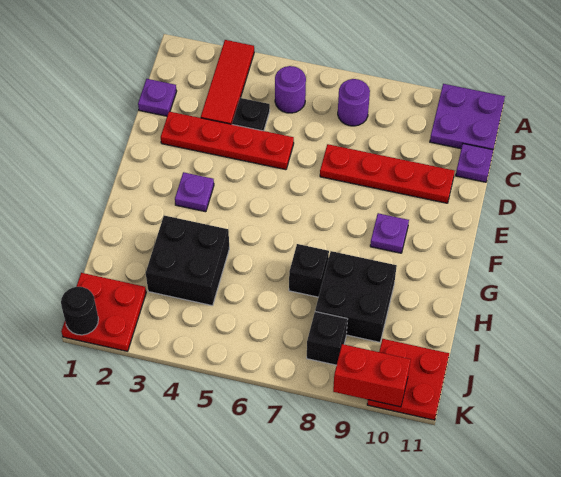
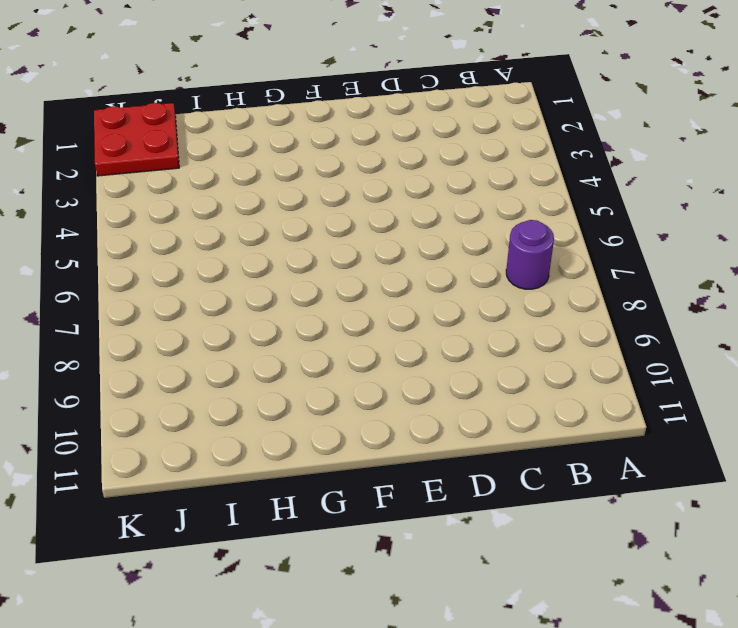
none -> red 1x3 tile [201,40,254,124]
none -> purple 2x2 plate [430,84,505,150]
none -> purple 1x1 round brick [275,66,306,113]

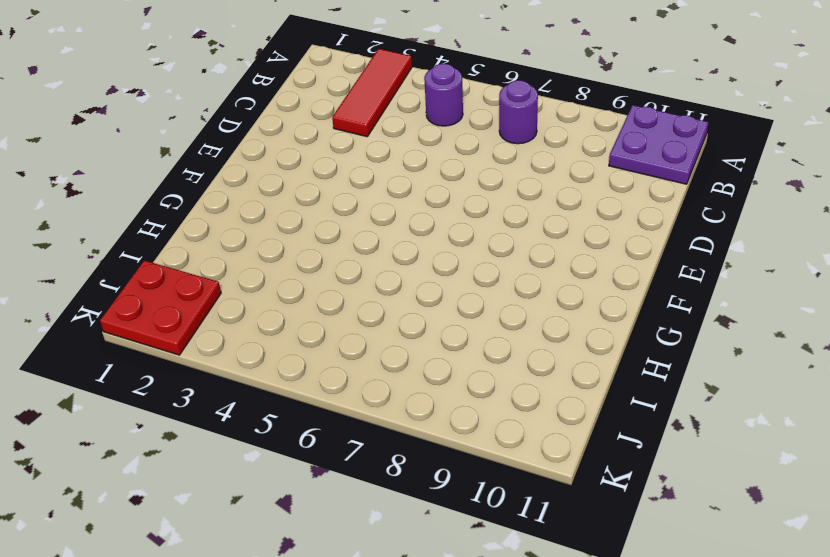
none -> purple 1x1 plate [138,79,177,116]
none -> black 1x1 plate [232,98,270,131]
none -> purple 1x1 plate [456,144,493,182]

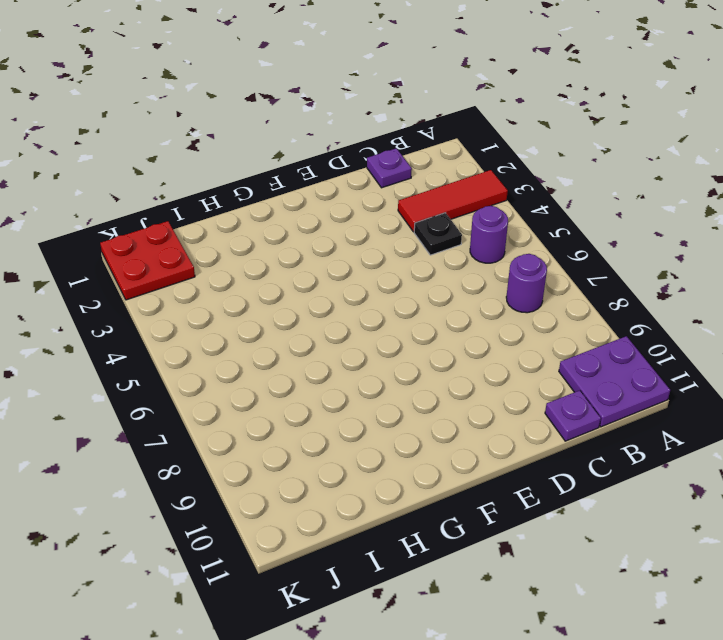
none -> red 1x4 plate [161,111,294,170]
none -> red 1x4 plate [320,144,455,203]
none -> purple 1x1 plate [175,172,214,212]

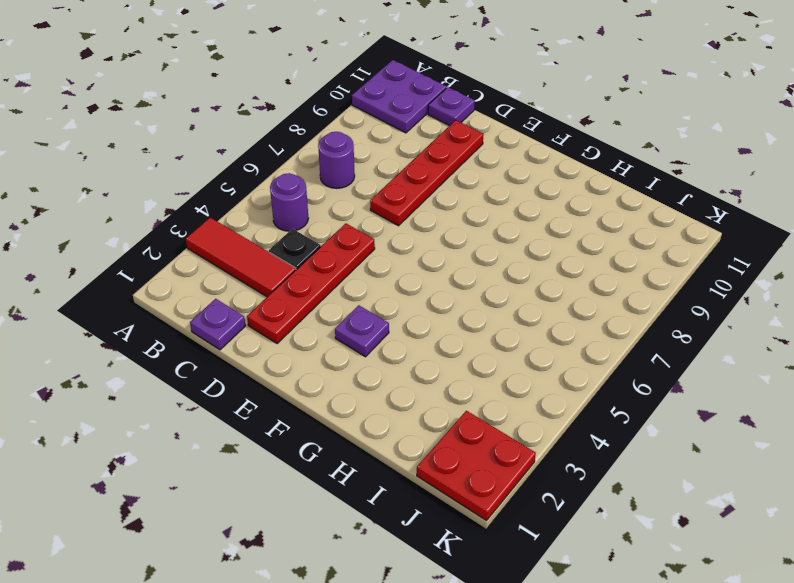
none -> purple 1x1 plate [370,213,409,253]
none -> black 2x2 brick [146,216,229,306]
none -> black 1x1 brick [289,244,329,297]

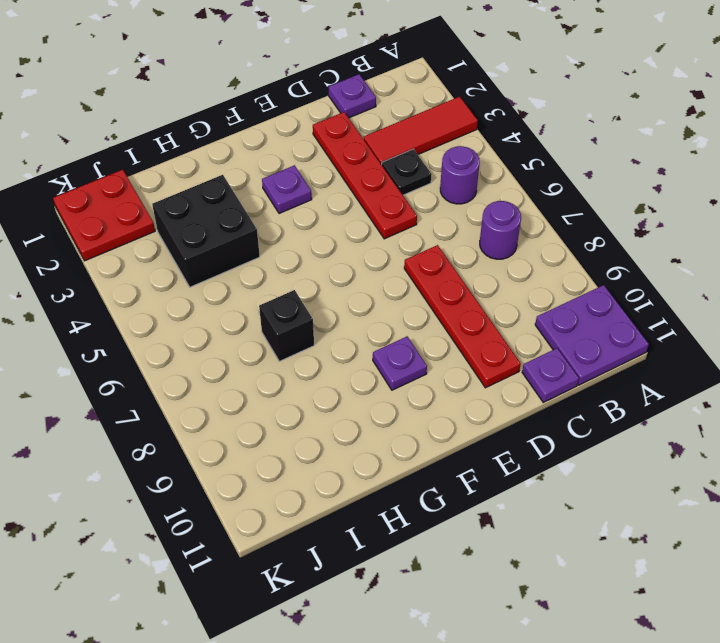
none -> black 2x2 brick [315,251,397,342]
none -> black 1x1 brick [307,312,347,365]
none -> red 2x2 plate [367,339,449,420]

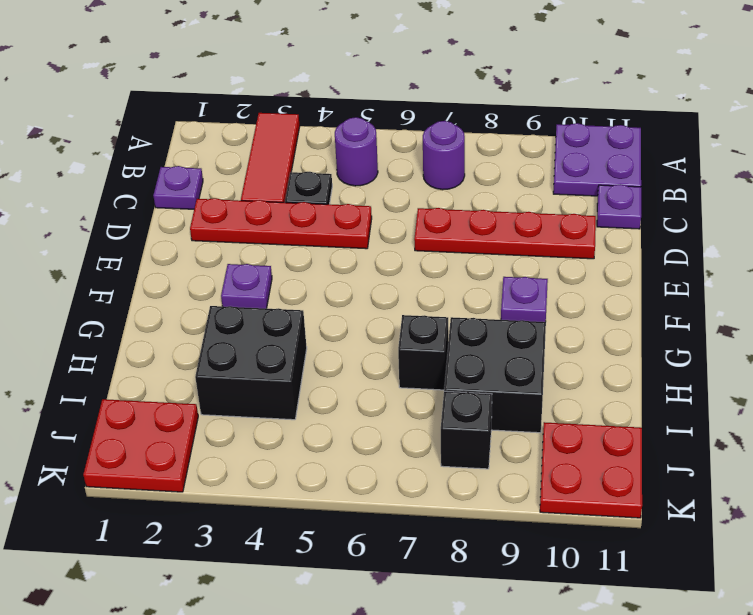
none -> black 1x1 round brick [61,287,98,335]
none -> red 1x2 brick [333,344,411,407]

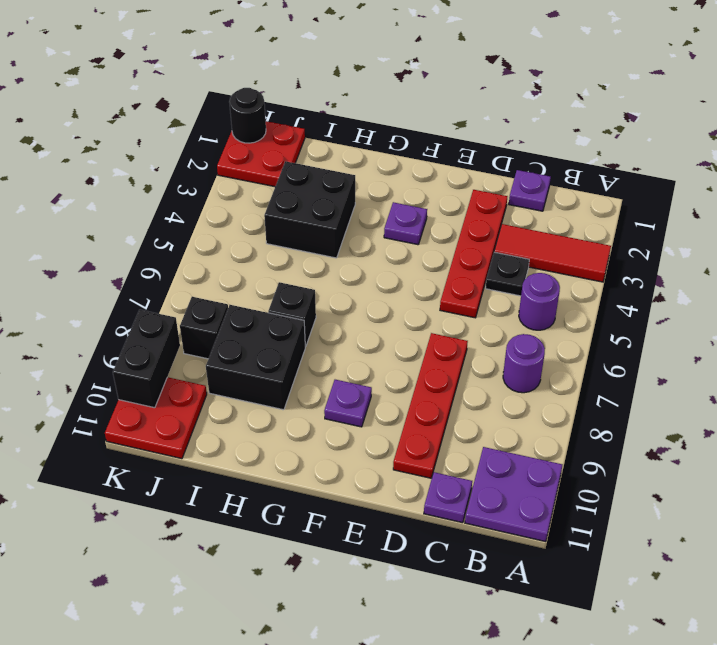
black 1x2 brick [113,310,180,408] -> red 1x2 brick [333,344,411,407]

